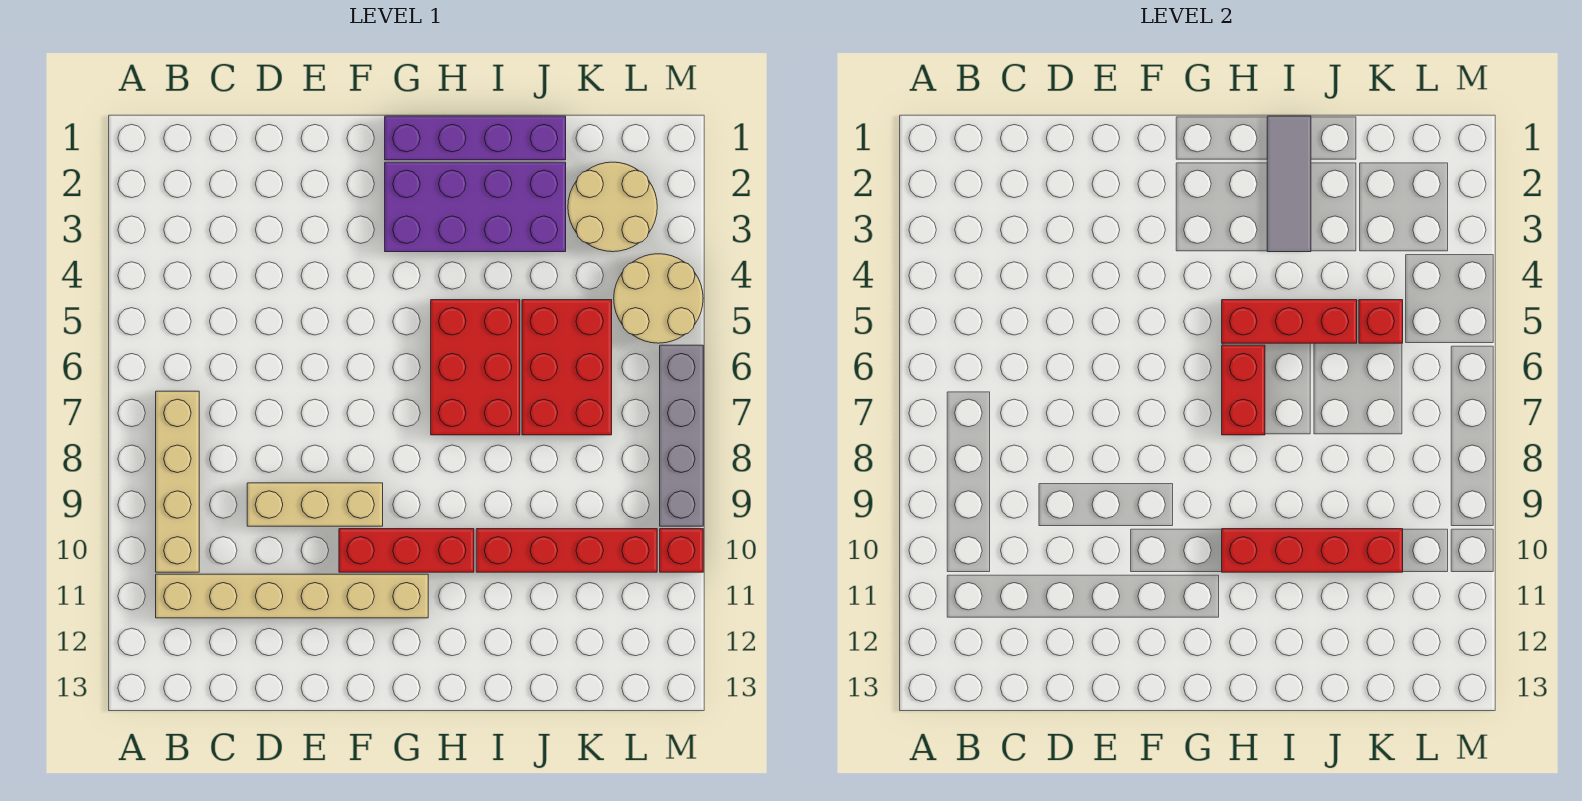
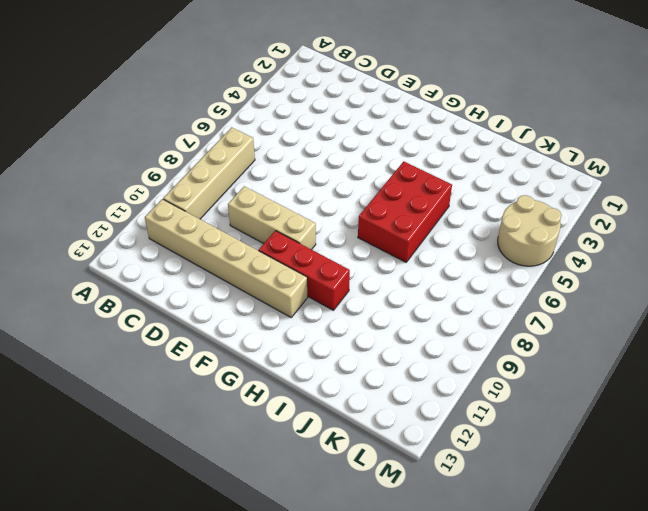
none -> purple 1x4 brick [385,116,566,160]
none -> purple 2x4 brick [385,162,566,252]
none -> red 1x4 brick [476,529,657,572]

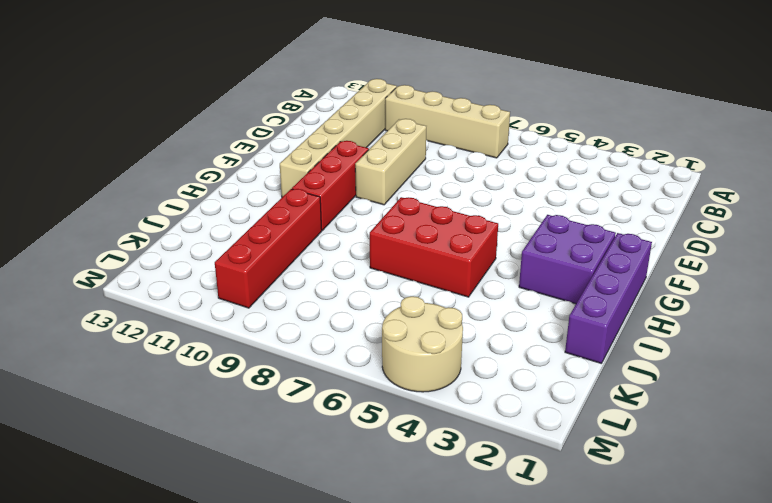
purple 2x2 brick [519,215,616,304] -> purple 2x4 brick [385,162,566,252]
none -> red 2x3 brick [522,300,612,435]
none -> tan 2x2 round brick [568,162,657,252]
none -> grey 1x4 brick [660,345,703,526]

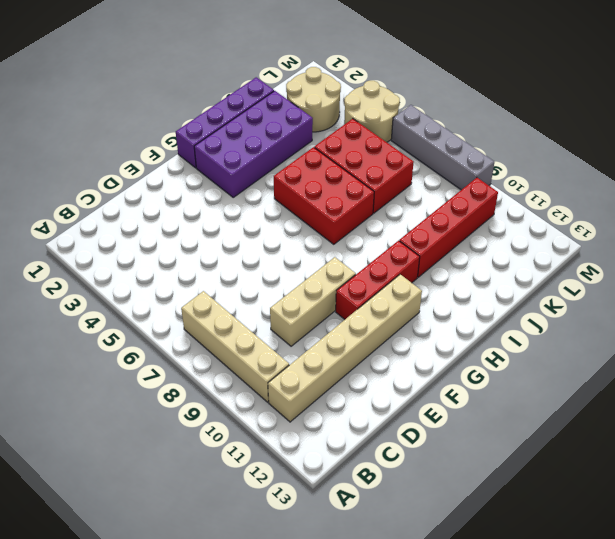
none -> red 1x1 brick [660,529,703,572]
none -> red 1x3 brick [1222,300,1357,343]
none -> red 1x2 brick [1222,345,1265,435]

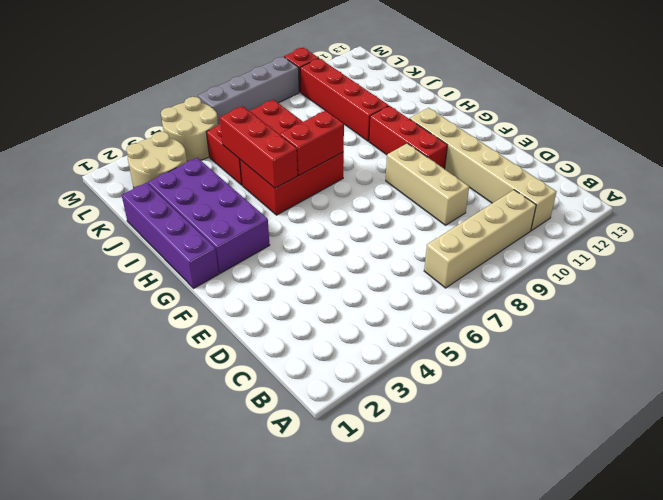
none -> red 1x4 brick [1222,529,1403,572]
none -> grey 1x3 tile [1267,116,1311,252]
none -> red 1x1 brick [1359,300,1403,343]

